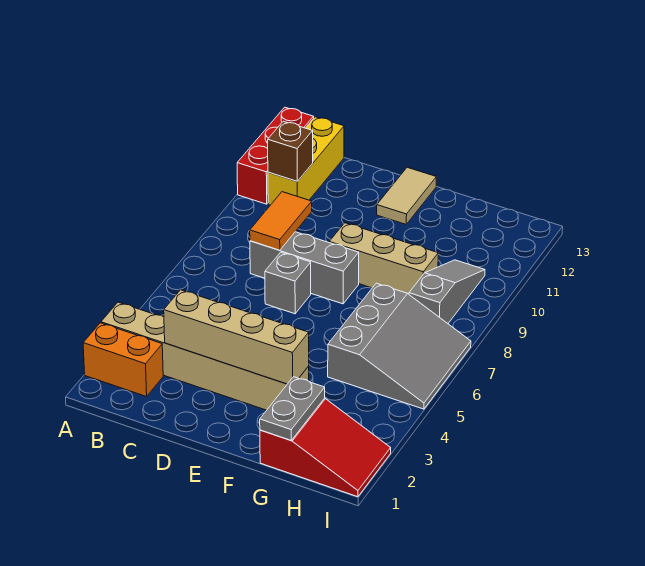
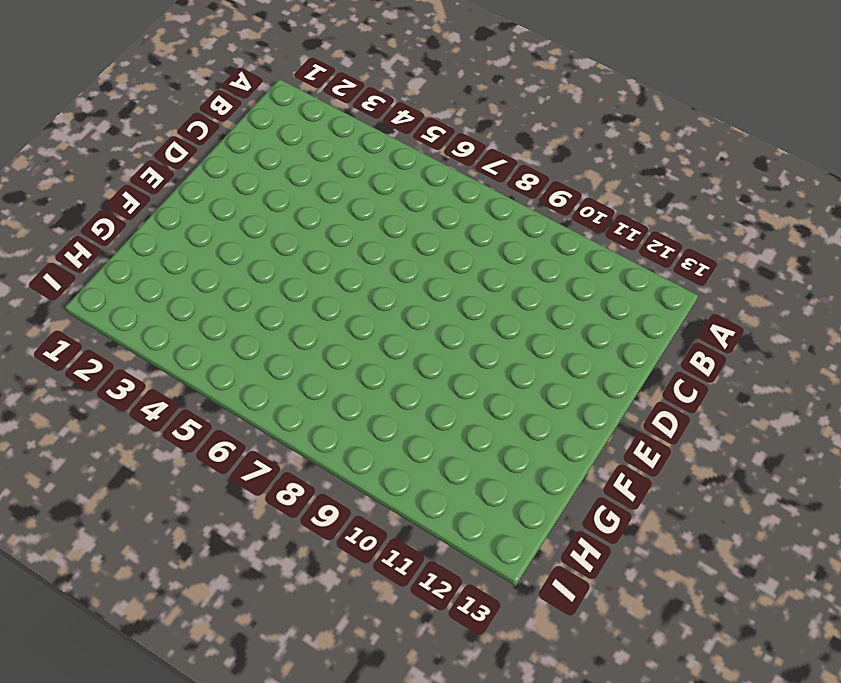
none -> orange 1x2 brick [83,323,163,397]
none -> tan 1x6 brick [101,302,309,410]
none -> red 1x3 brick [237,107,314,204]

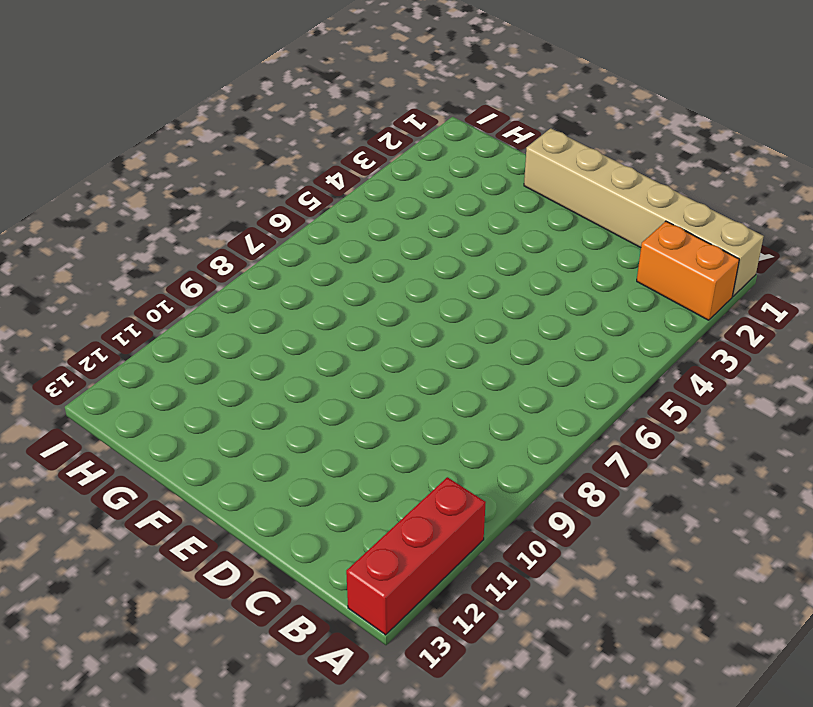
tan 1x6 brick [524,128,764,296] -> tan 1x6 brick moved to [101,302,309,410]
none -> yellow 1x3 brick [268,117,344,205]
none -> grey 1x3 brick [250,232,359,304]
none -> grey 1x1 brick [265,252,311,314]

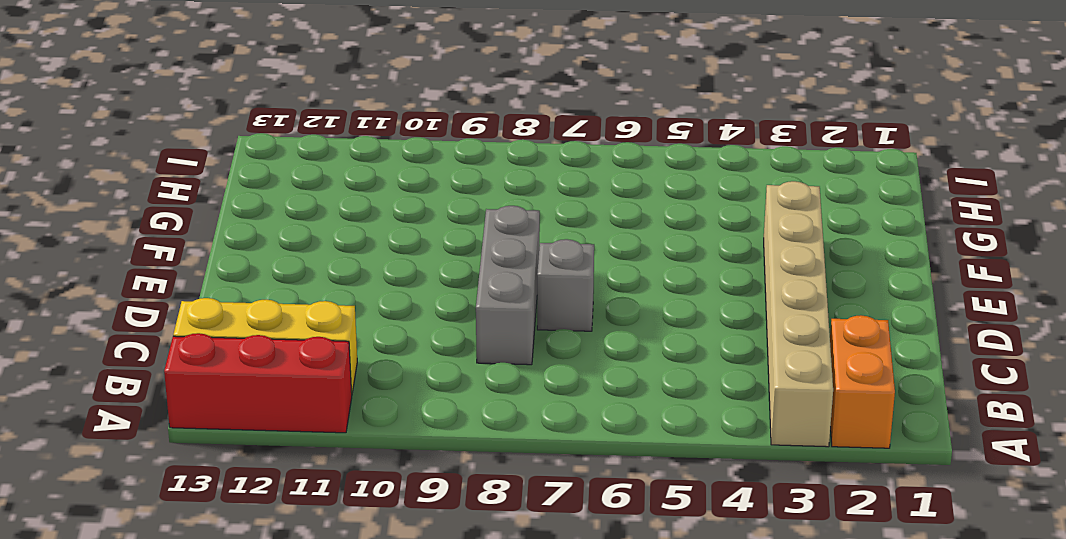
none -> tan 1x3 brick [329,223,438,294]
none -> tan 1x2 tile [377,167,436,224]
none -> red 2x3 slope [260,398,391,497]

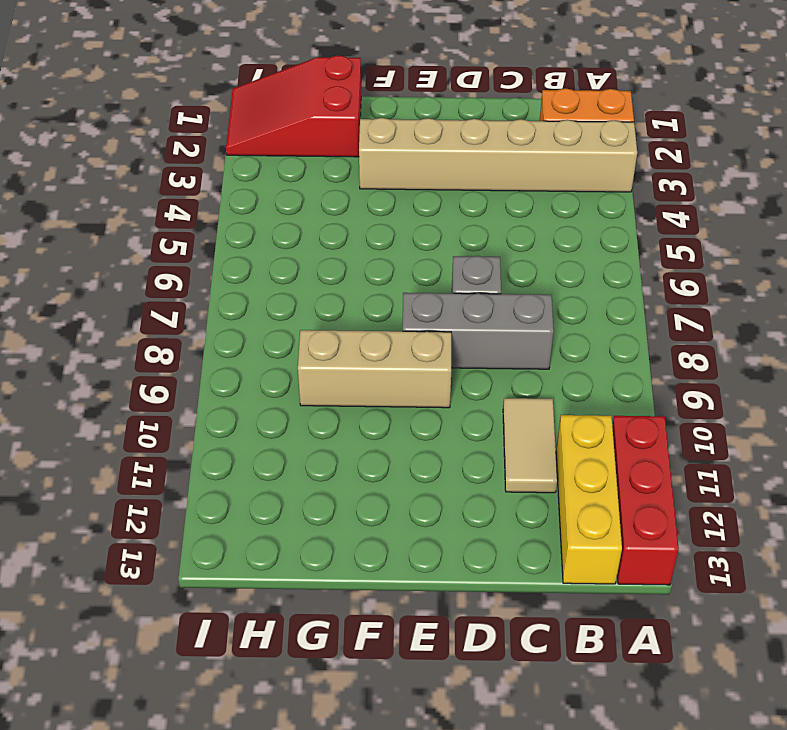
tan 1x2 tile [503,398,557,493] -> tan 1x2 tile moved to [377,167,436,224]
none -> grey 3x3 slope [328,283,471,409]
none -> grey 1x3 slope [409,260,485,323]
none -> brown 1x1 brick [268,121,313,181]

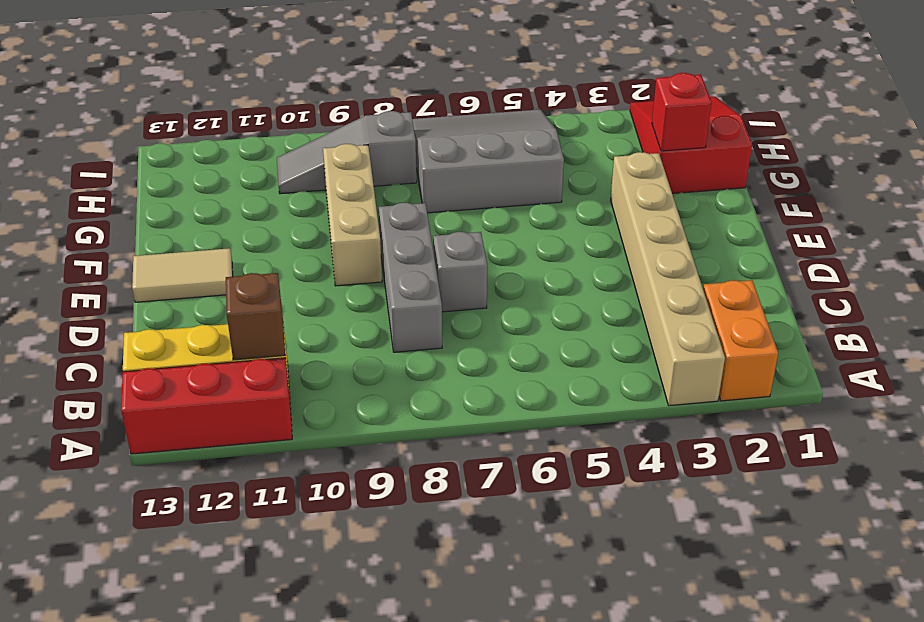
red 1x1 brick [652,73,711,151] -> grey 1x2 plate [260,377,325,440]
none -> tan 1x4 brick [164,290,309,384]
none -> orange 1x2 tile [250,192,312,250]

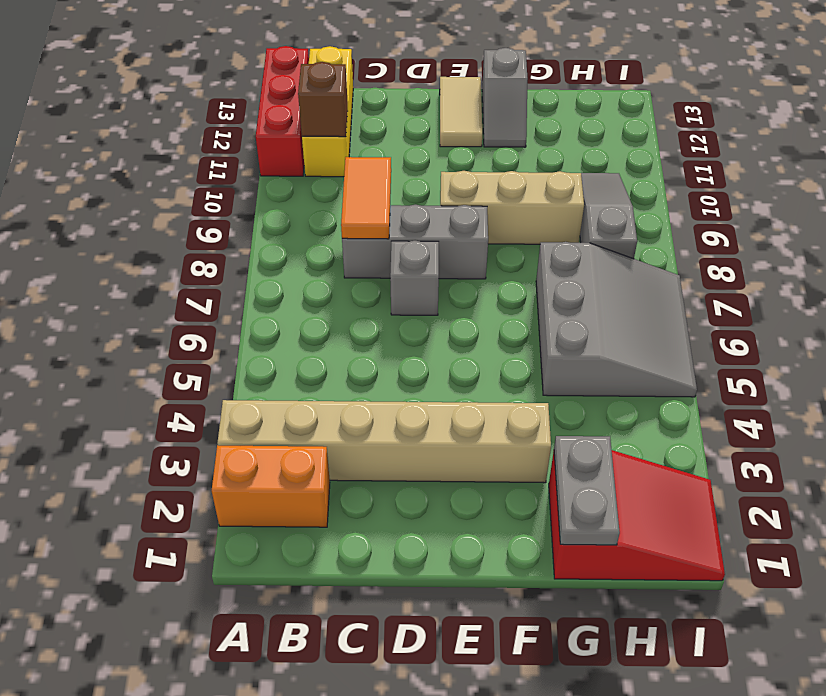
grey 1x2 slope [482,48,528,147] -> none
none -> tan 1x4 brick [164,290,309,384]

